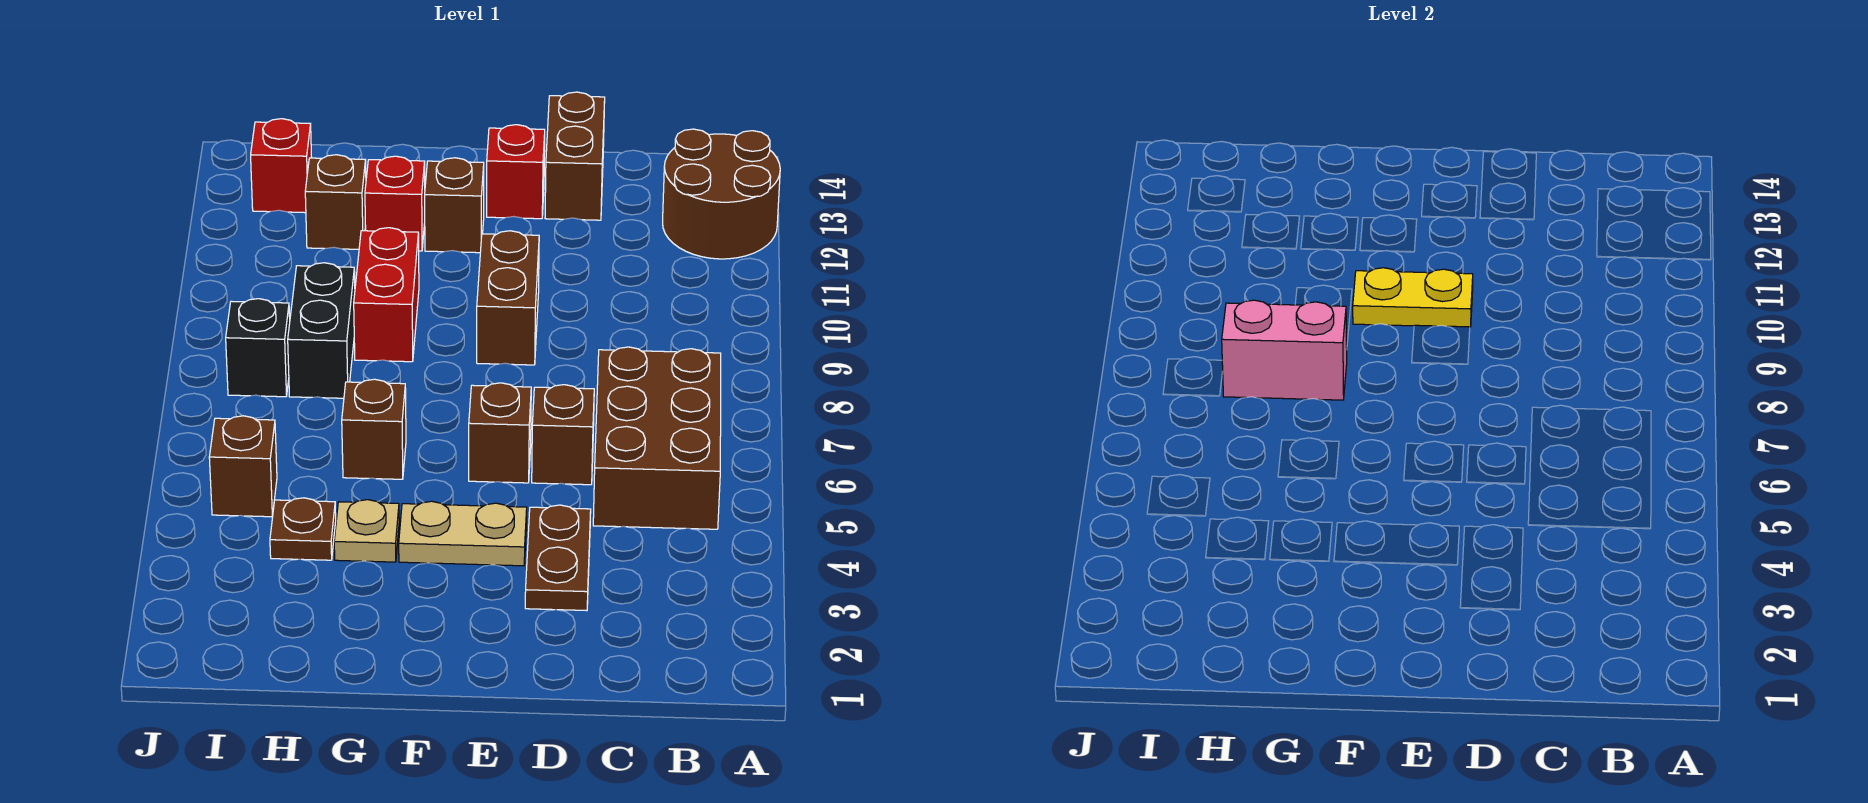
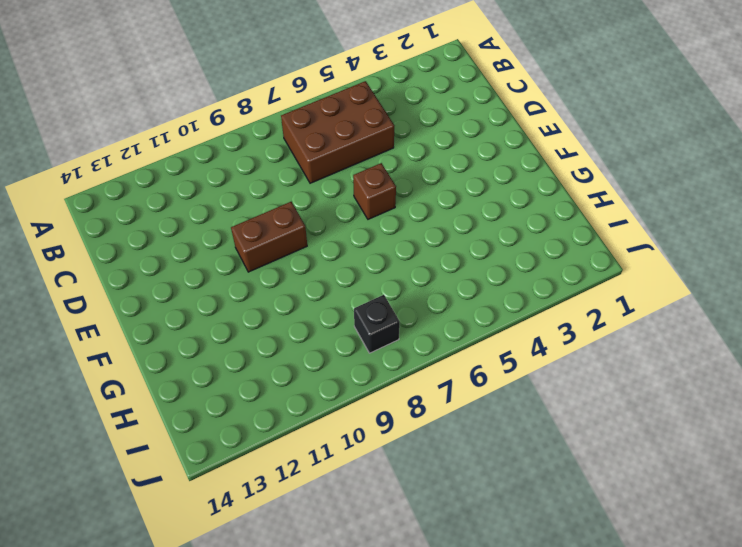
none -> brown 2x2 round brick [663,129,780,259]
none -> brown 1x2 plate [525,505,591,611]
none -> brown 1x1 brick [532,385,594,485]

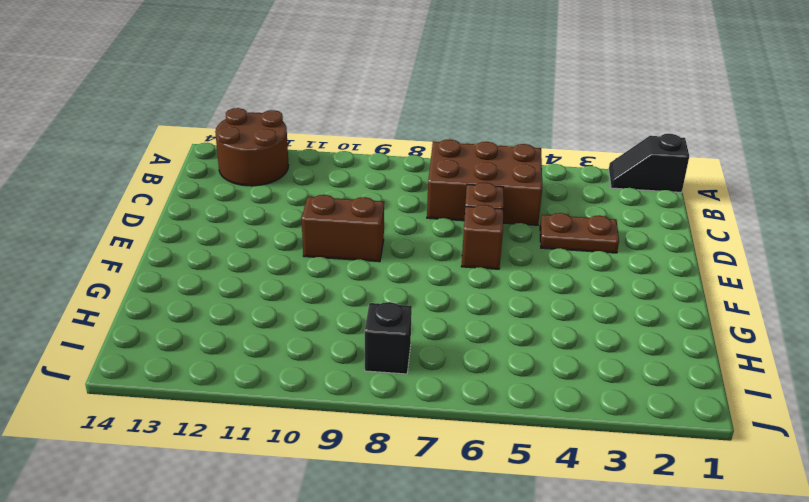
black 1x2 slope [609,134,689,193] -> none
none -> brown 1x2 brick [545,92,605,220]
none -> tan 1x2 plate [399,501,527,566]
none -> red 1x1 brick [487,125,545,219]

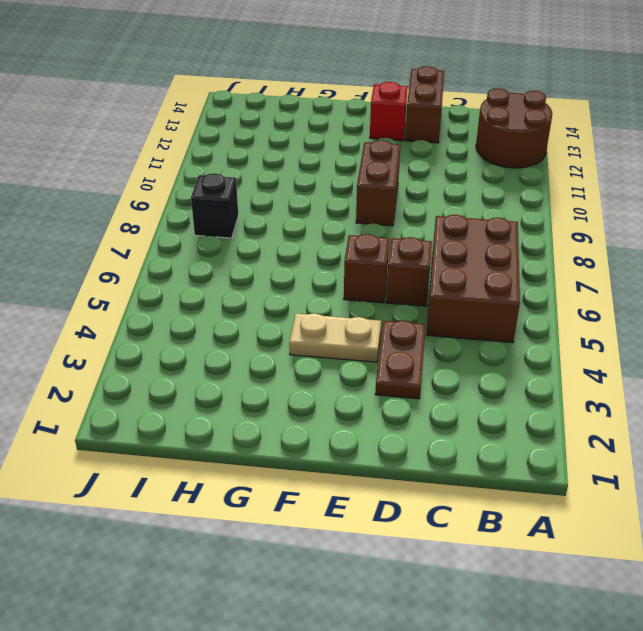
none -> brown 1x1 brick [425,158,484,253]
none -> tan 1x1 plate [334,500,399,562]
none -> brown 1x1 brick [342,379,406,479]

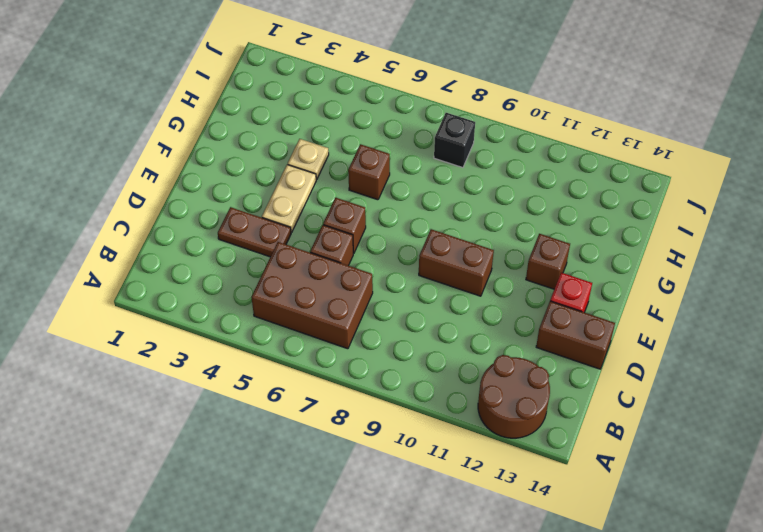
none -> red 1x2 brick [354,228,419,362]
none -> red 1x1 brick [365,156,425,251]
none -> brown 1x1 plate [270,498,336,560]

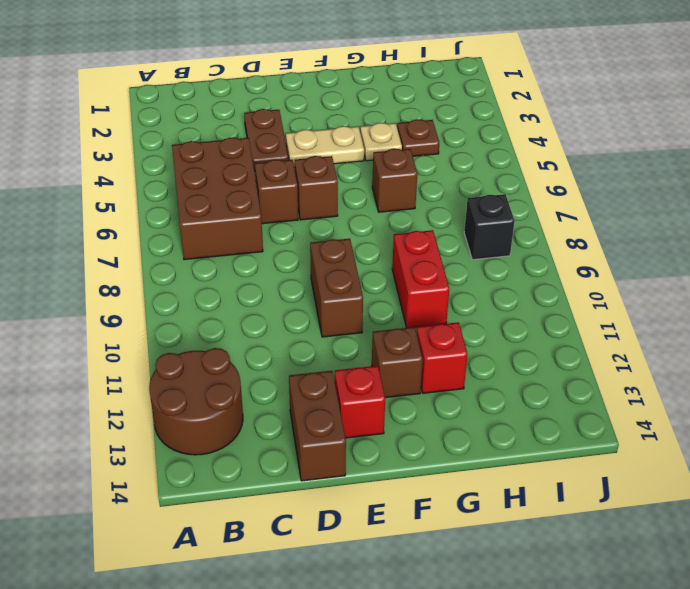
none -> black 1x2 brick [288,263,355,398]
none -> brown 1x1 brick [305,155,366,249]
none -> brown 1x1 brick [209,416,277,517]

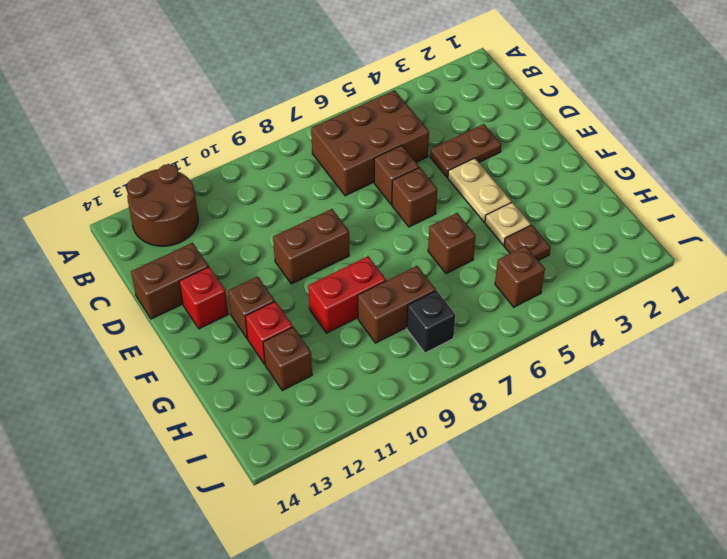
brown 1x2 brick [358,266,436,343] -> black 1x2 brick [288,263,355,398]
none -> red 1x1 brick [251,119,312,213]
none -> yellow 1x2 plate [1353,268,1473,327]
none -> pink 1x2 brick [1222,300,1347,400]

